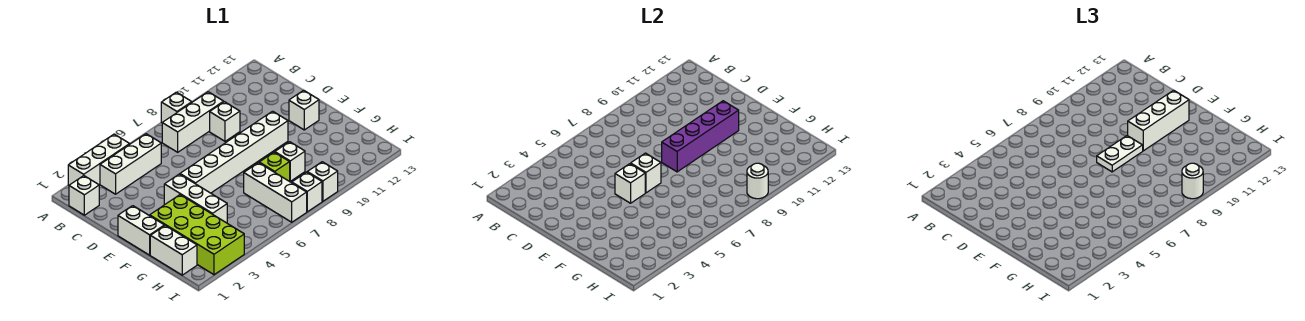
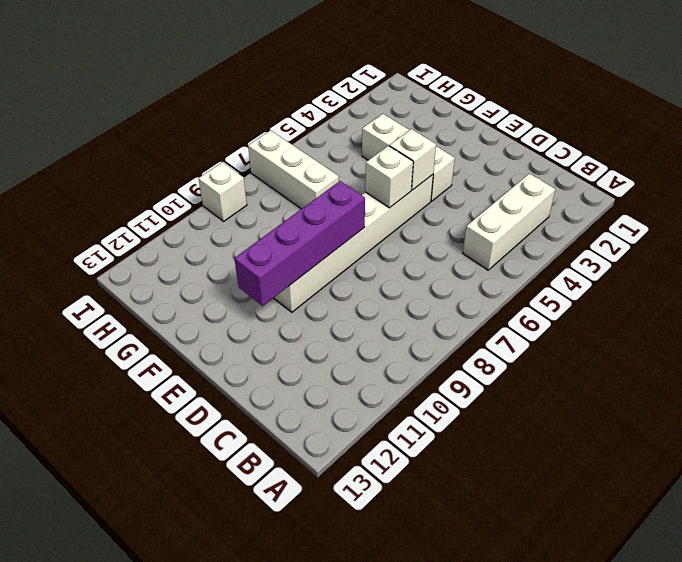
none -> white 1x3 brick [68,134,130,185]
none -> white 1x1 brick [161,92,192,123]
none -> white 1x1 brick [69,176,99,215]

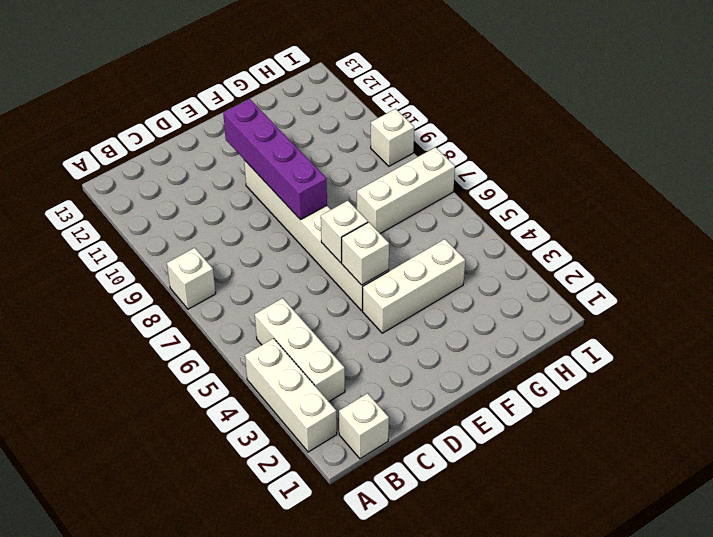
none -> white 1x3 brick [162,92,224,152]
none -> white 1x1 brick [210,102,240,141]
none -> white 1x2 brick [118,206,164,255]

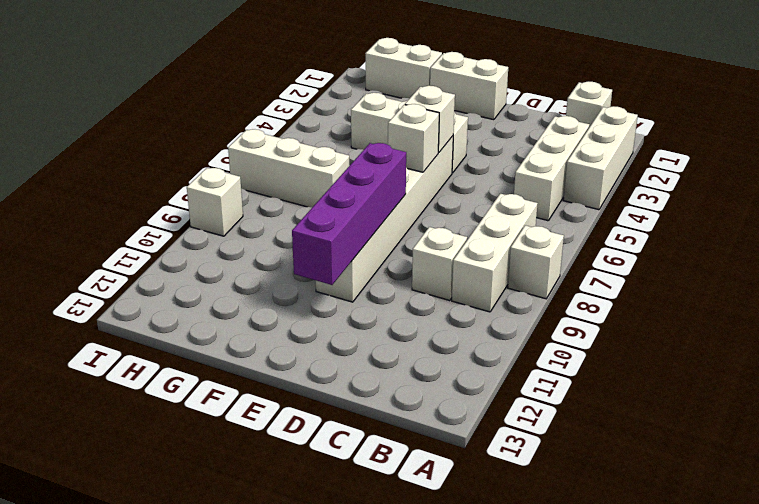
none -> white 1x1 brick [289,90,319,130]
none -> lime 2x4 brick [150,195,244,275]
none -> lime 1x1 brick [259,152,290,181]

